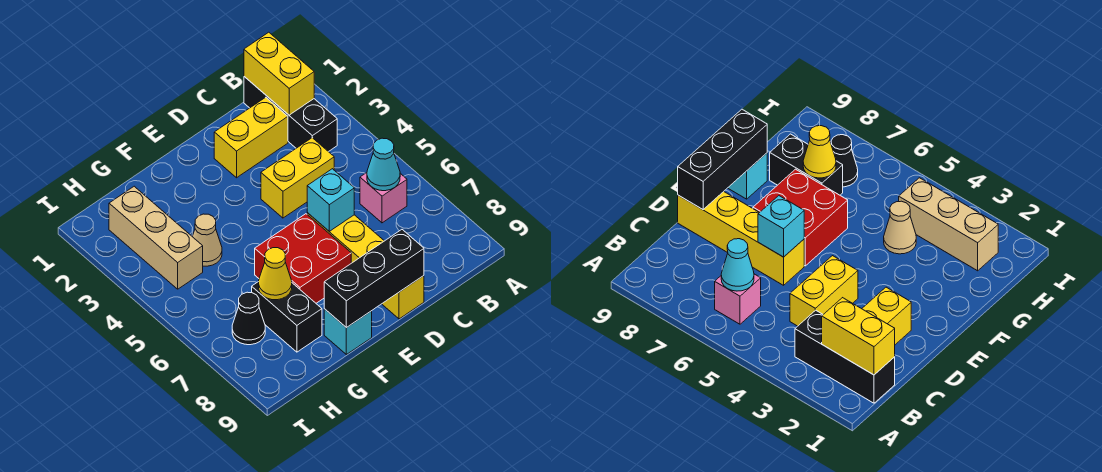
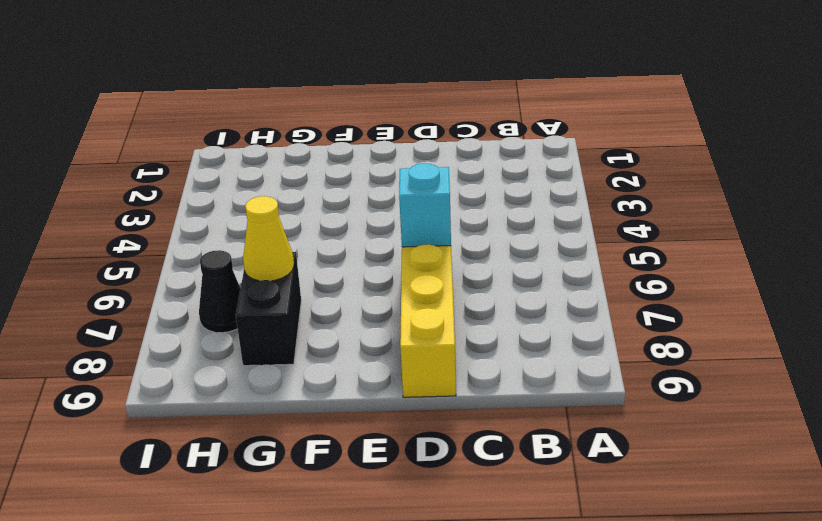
none -> black 1x3 brick [244,77,337,152]
none -> pink 1x1 brick [360,173,407,223]
none -> yellow 1x2 brick [214,97,288,178]

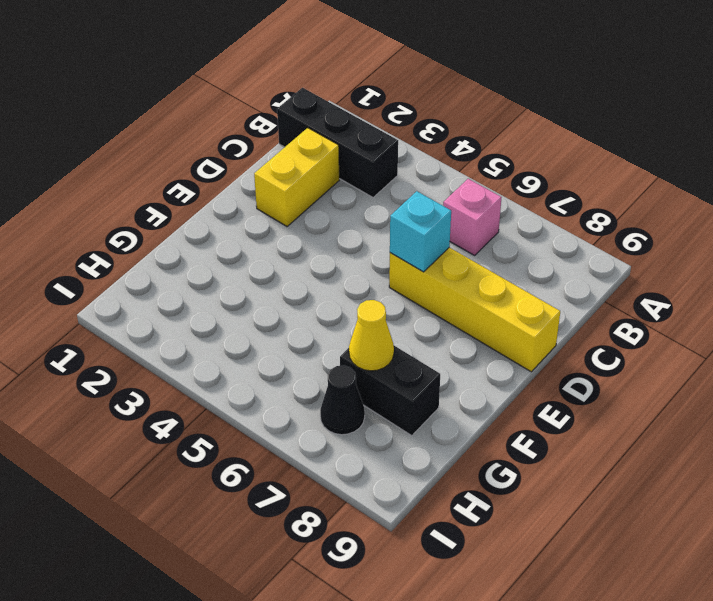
none -> yellow 1x2 brick [261,138,334,218]
none -> red 2x2 brick [255,214,351,303]
none -> cyan 1x1 brick [324,309,372,354]

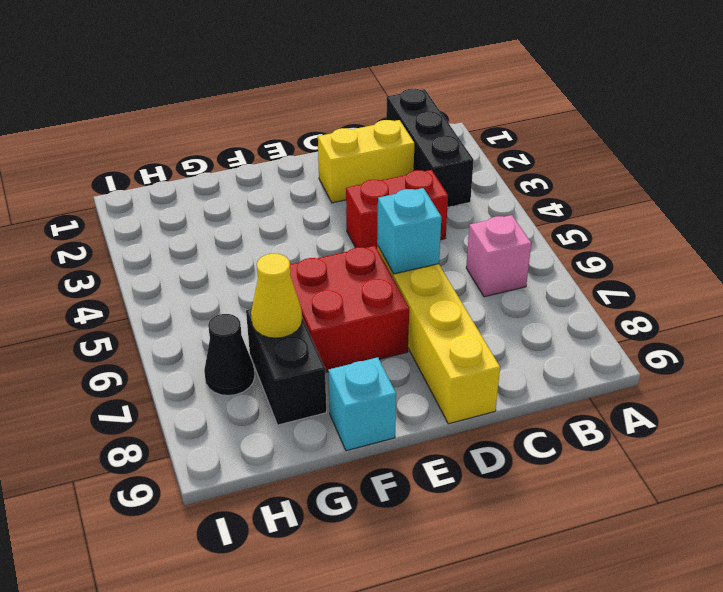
red 1x2 brick [346,170,448,248] -> yellow 1x2 brick [261,138,334,218]
none -> tan 1x1 cone [192,214,222,266]
none -> tan 1x3 brick [109,186,203,289]
none -> yellow 1x2 brick [244,32,314,115]

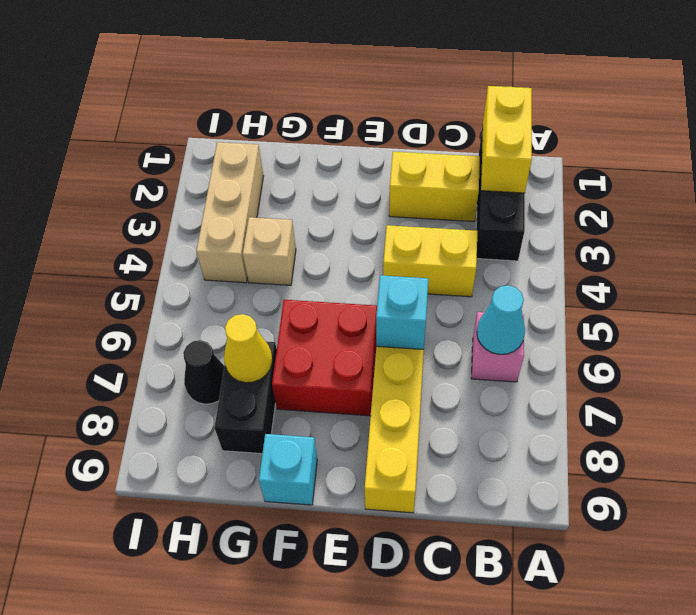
tan 1x1 brick [243,217,296,285] -> tan 1x1 cone [192,214,222,266]
none -> black 1x3 brick [324,230,424,328]

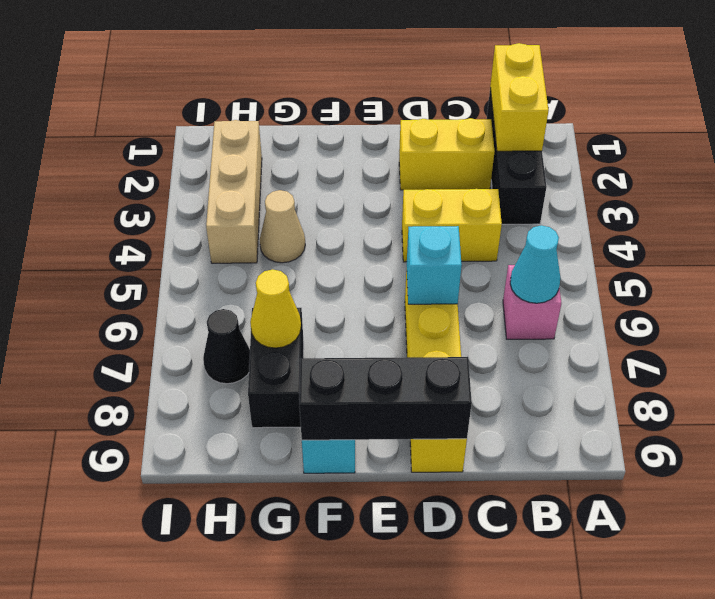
none -> red 2x2 brick [255,214,351,303]

